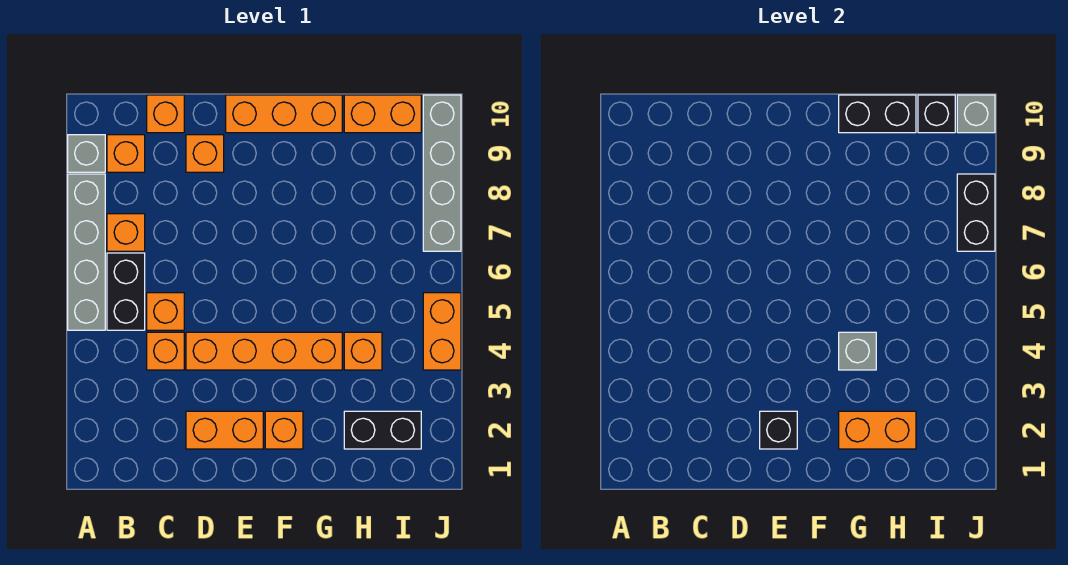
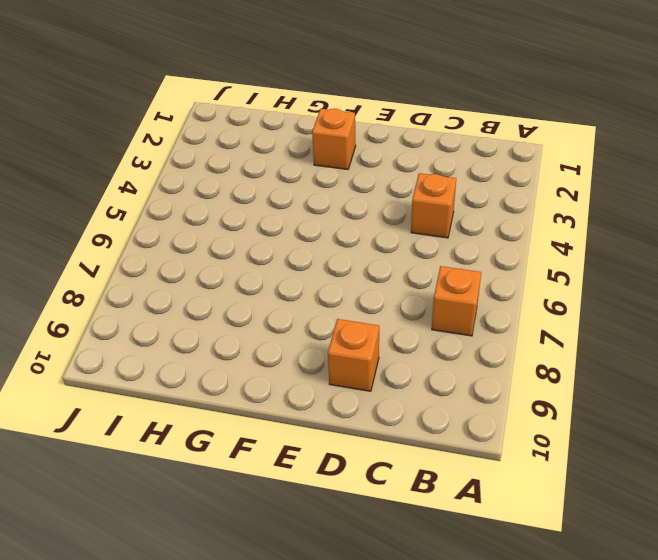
none -> grey 1x4 brick [68,174,105,330]
none -> grey 1x1 brick [68,135,105,172]
none -> black 1x2 brick [107,253,145,330]

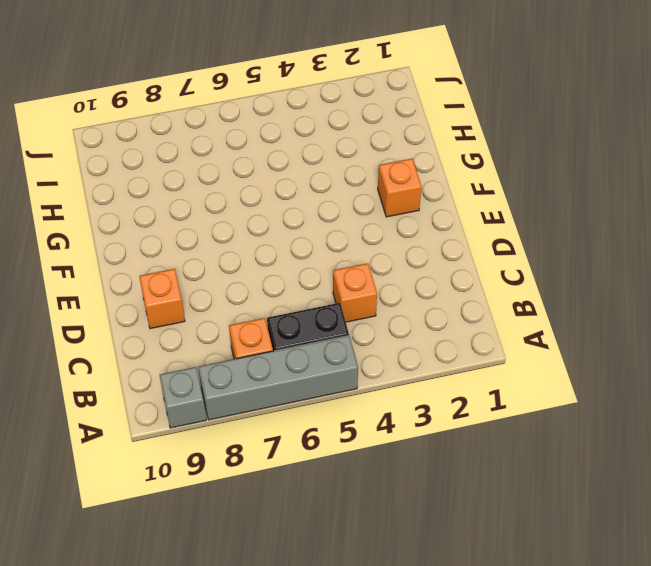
none -> orange 1x1 brick [107,135,145,172]
none -> orange 1x1 brick [147,293,184,330]
none -> orange 1x1 brick [147,95,184,133]

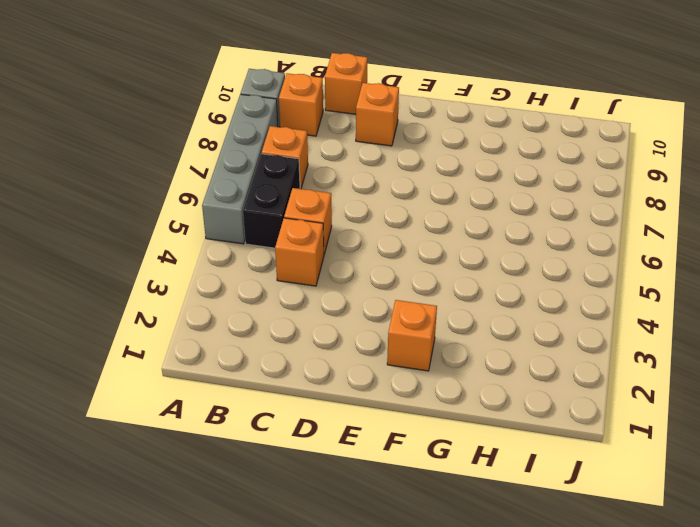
none -> orange 1x2 brick [186,411,263,449]
none -> orange 1x4 brick [186,332,342,370]
none -> orange 1x3 brick [226,95,342,133]

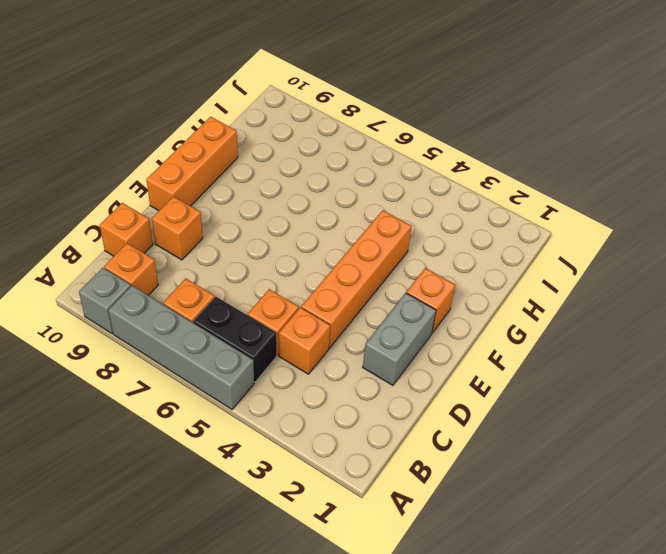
grey 1x2 brick [363,293,436,385] -> orange 1x2 brick [186,411,263,449]
none -> black 1x2 brick [344,411,421,449]
none -> orange 1x1 brick [344,332,382,370]
none -> orange 1x2 brick [344,95,421,133]

